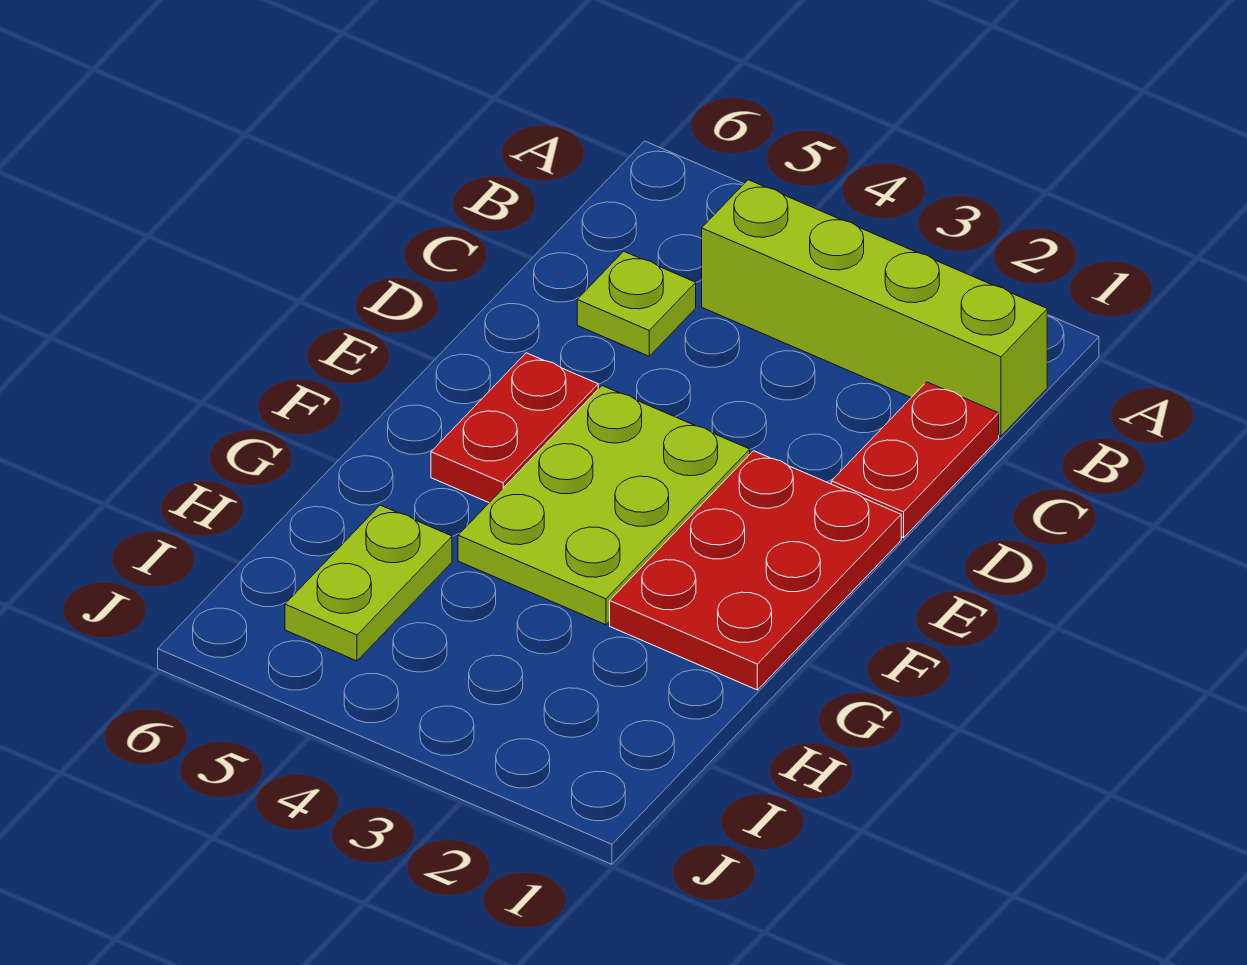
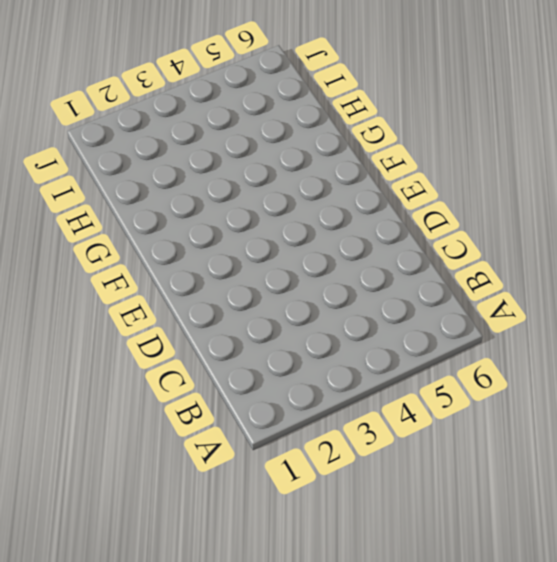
none -> lime 1x4 brick [702,180,1047,436]
none -> red 1x2 plate [831,382,999,538]

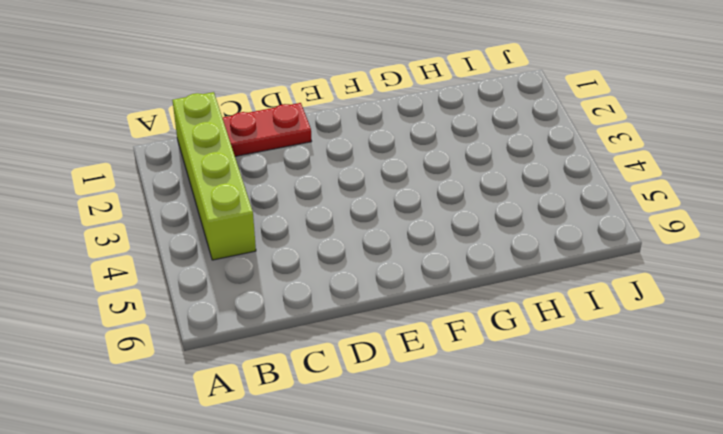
none -> lime 1x1 plate [577,251,696,356]
none -> red 2x3 plate [610,451,901,690]

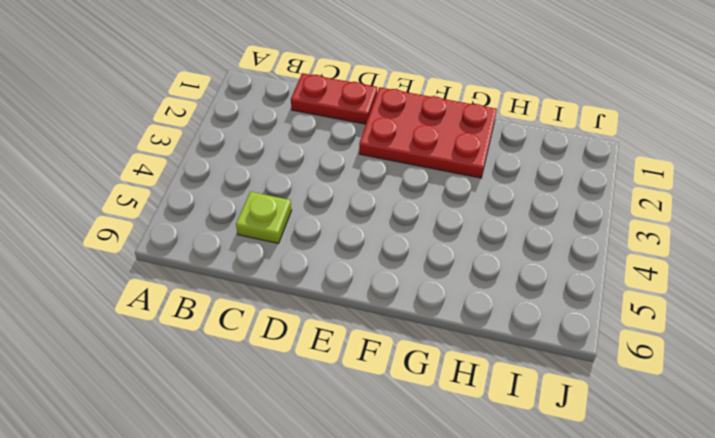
none -> lime 1x4 brick [702,180,1047,436]
none -> lime 2x3 plate [458,386,750,625]

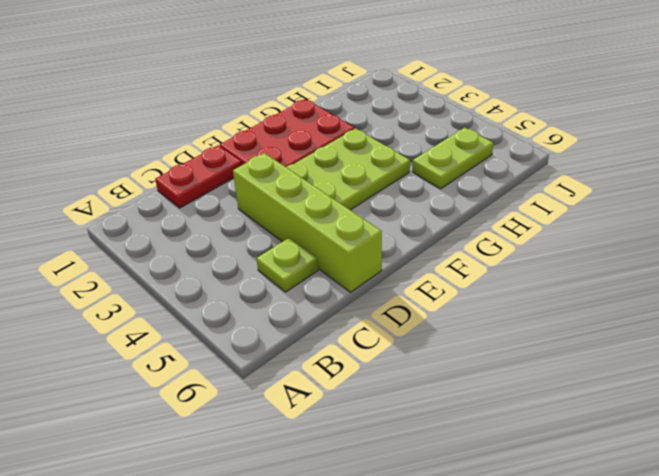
lime 1x4 brick [233,153,382,292] -> lime 1x4 brick moved to [702,180,1047,436]
none -> red 1x2 plate [431,353,598,503]

